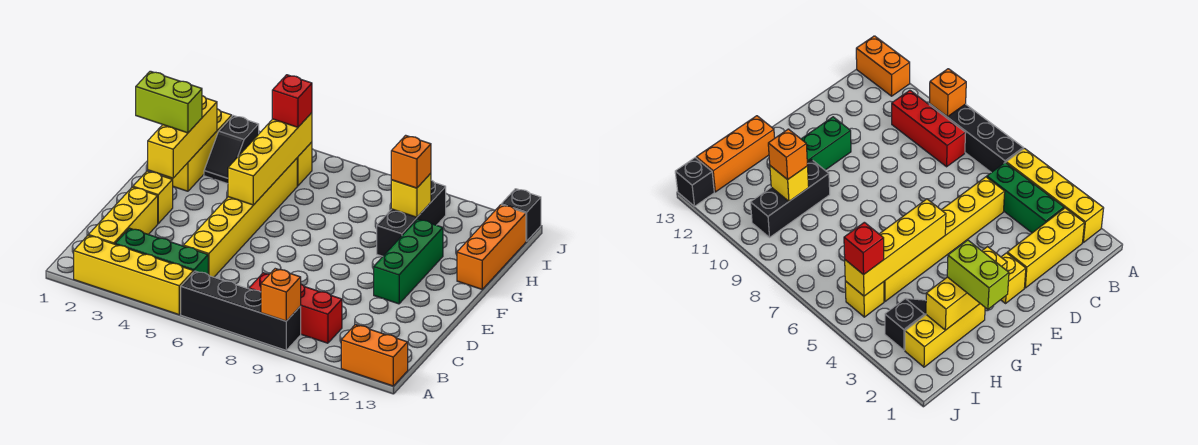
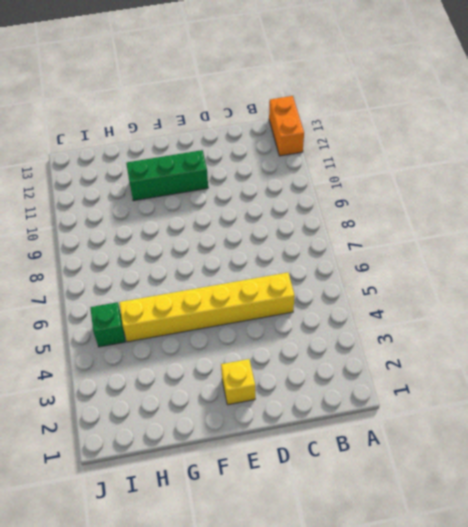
green 1x1 brick [90,302,125,347] -> yellow 1x1 brick [297,142,312,186]
none -> yellow 1x4 brick [74,236,193,315]
none -> black 1x4 brick [181,271,301,350]
none -> yellow 1x3 brick [88,187,158,244]

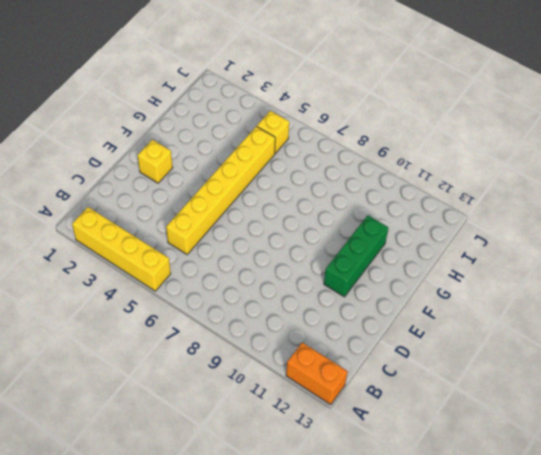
none -> black 1x4 brick [181,271,301,350]
none -> yellow 1x3 brick [88,187,158,244]
none -> green 1x3 brick [115,228,208,274]

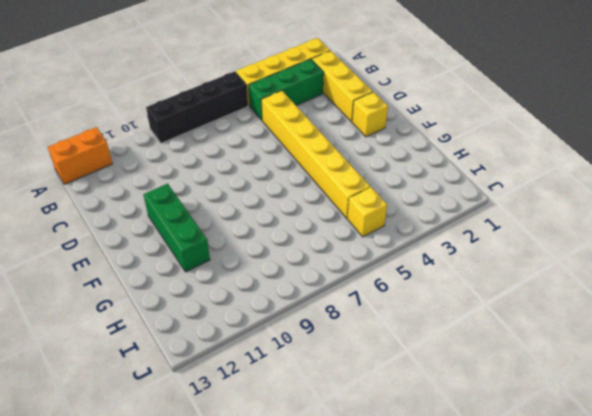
none -> red 1x3 brick [249,273,342,343]
none -> yellow 1x3 brick [163,109,232,191]
none -> black 1x3 brick [377,180,446,256]

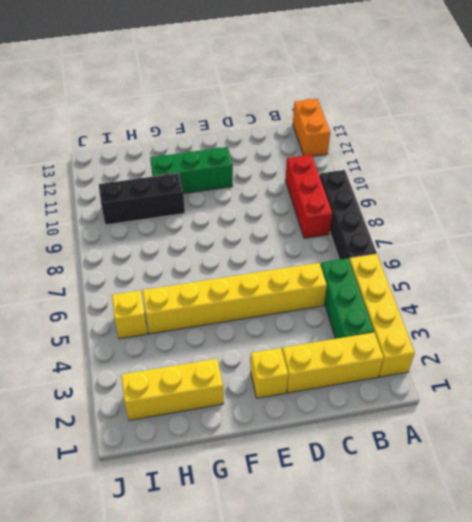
none -> orange 1x3 brick [457,205,526,289]
none -> black 1x2 slope [204,116,259,184]
none -> black 1x1 brick [501,189,541,241]

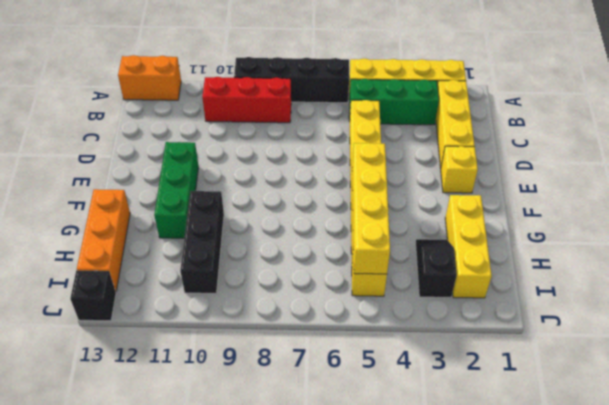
none -> orange 1x1 brick [261,269,301,321]
none -> yellow 1x3 brick [148,96,217,178]
none -> yellow 1x1 brick [391,173,431,217]

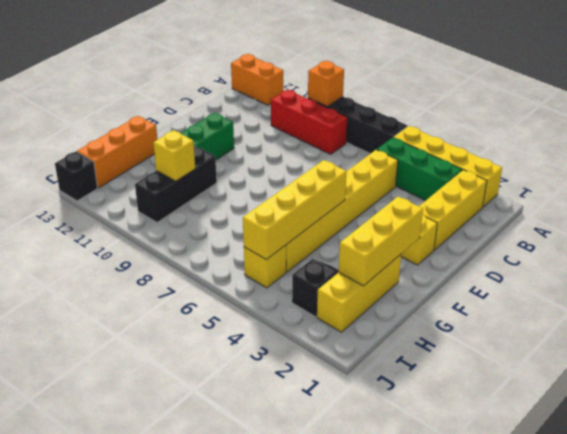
none -> lime 1x2 brick [136,71,202,133]
none -> orange 1x1 brick [391,135,431,188]
none -> red 1x1 brick [272,75,312,127]

